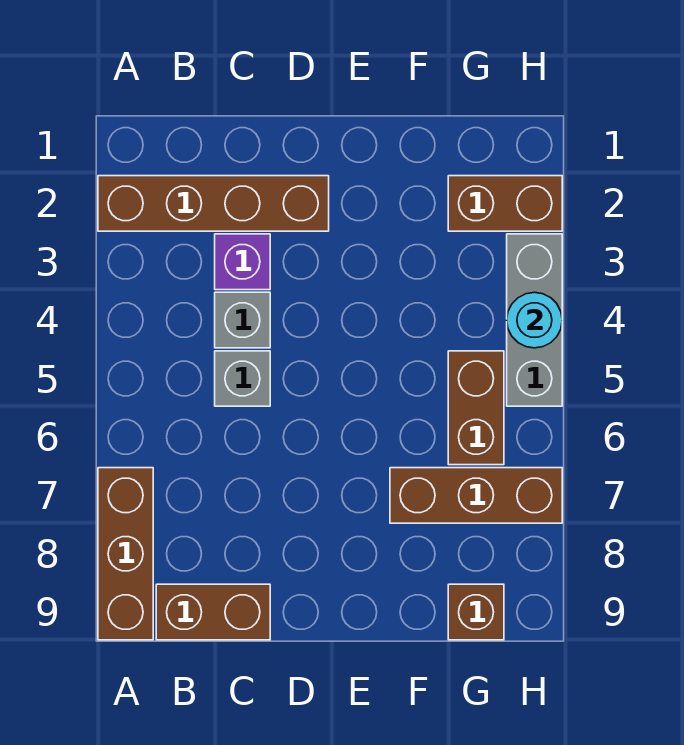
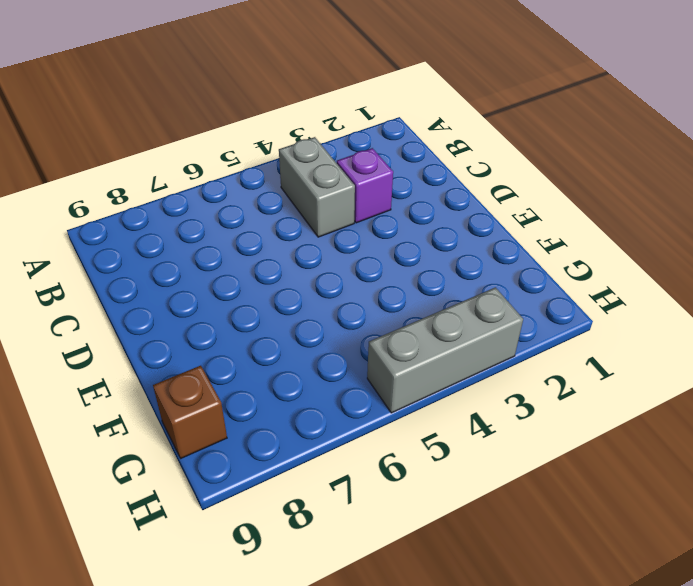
grey 1x2 brick [279,137,355,237] -> grey 1x1 brick [215,292,270,348]
none -> brown 1x4 brick [98,176,329,231]
none -> brown 1x3 brick [98,468,153,640]
none -> brown 1x2 brick [156,584,270,640]

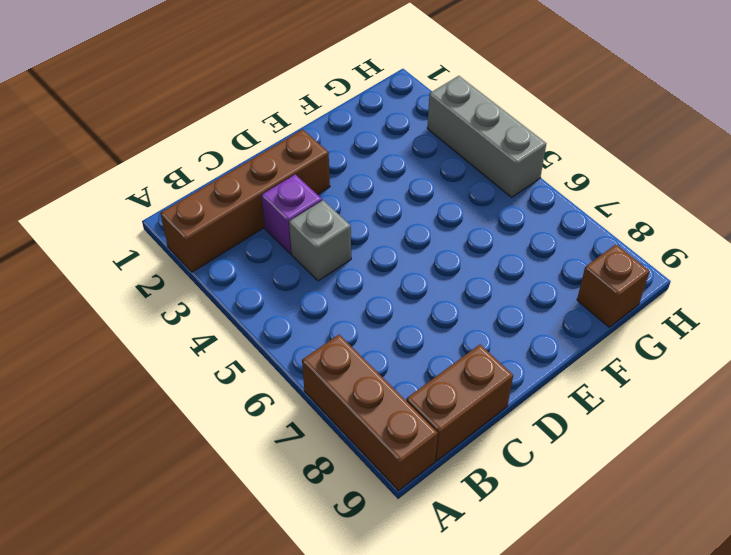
none -> grey 1x1 brick [215,351,270,406]
none -> brown 1x3 brick [390,468,562,523]
none -> brown 1x2 brick [448,176,562,231]

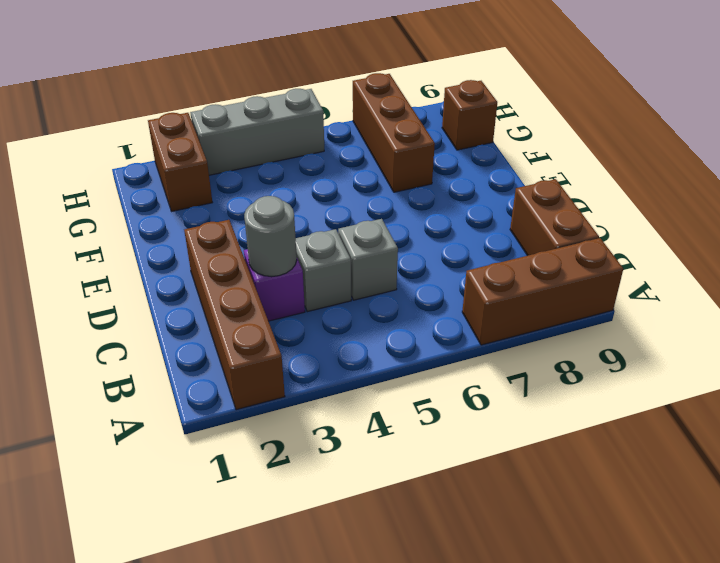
grey 1x1 round brick [244,196,297,277] -> none
none -> brown 1x2 brick [448,351,504,465]
none -> cyan 1x1 round brick [507,292,562,348]

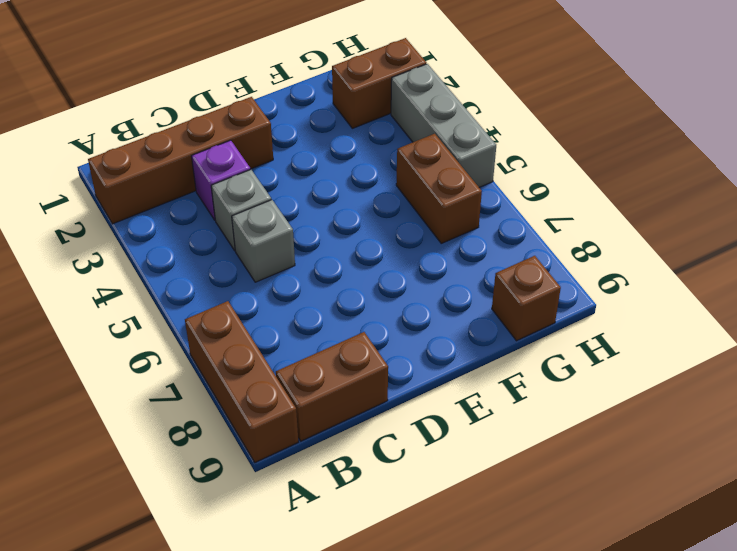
none -> brown 1x3 brick [390,468,562,523]
none -> cyan 1x1 round brick [507,292,562,348]

